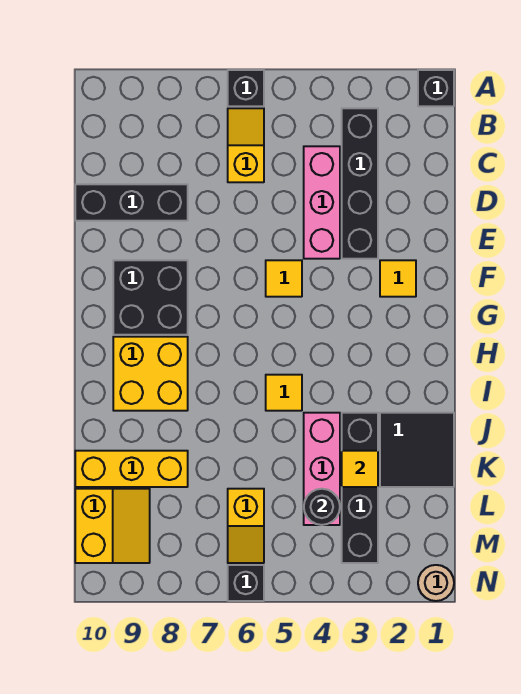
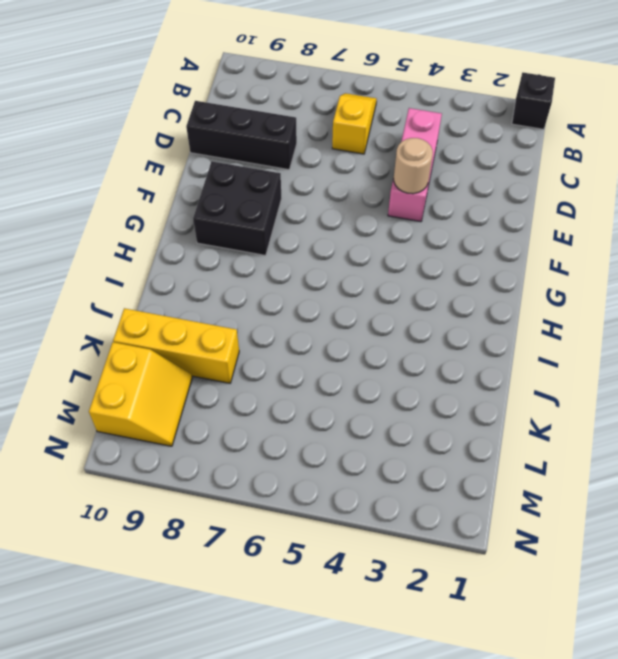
tan 1x1 round brick [394,138,433,194] -> tan 1x1 round brick moved to [418,565,454,601]
none -> black 1x1 brick [228,70,264,106]
none -> black 1x4 brick [342,108,378,259]
none -> yellow 1x1 tile [380,260,416,297]

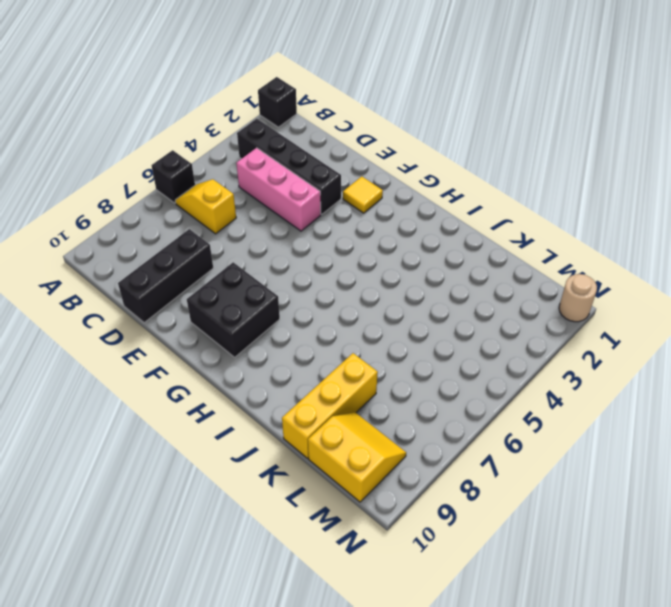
none -> yellow 1x1 tile [266,260,302,297]
none -> yellow 2x2 brick [113,337,188,411]
none -> yellow 1x1 tile [266,375,302,411]

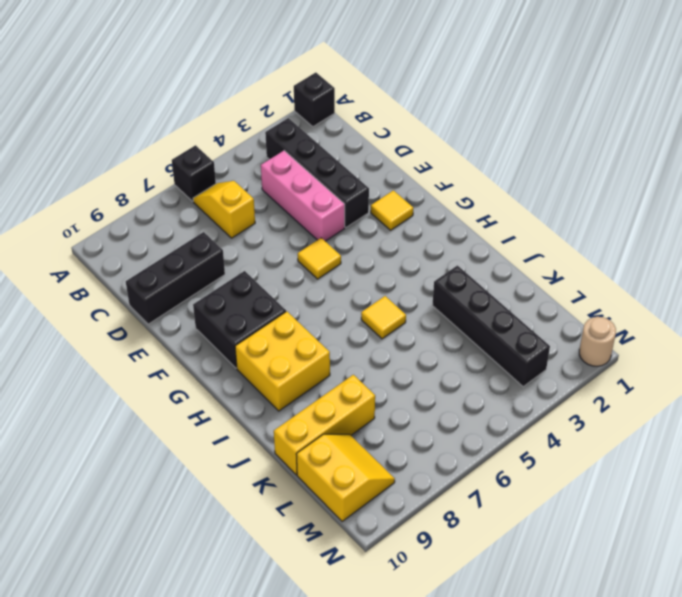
none -> black 2x2 tile [380,413,454,487]
none -> pink 1x3 brick [304,413,340,525]
none -> yellow 1x2 slope [228,489,264,563]

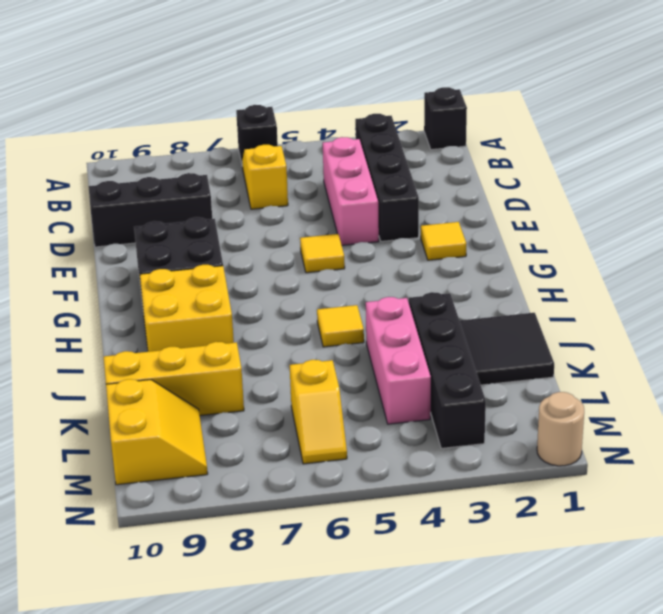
none -> black 1x1 brick [228,565,264,601]
none -> yellow 1x1 tile [342,451,378,487]
none -> black 1x1 round brick [304,489,340,525]

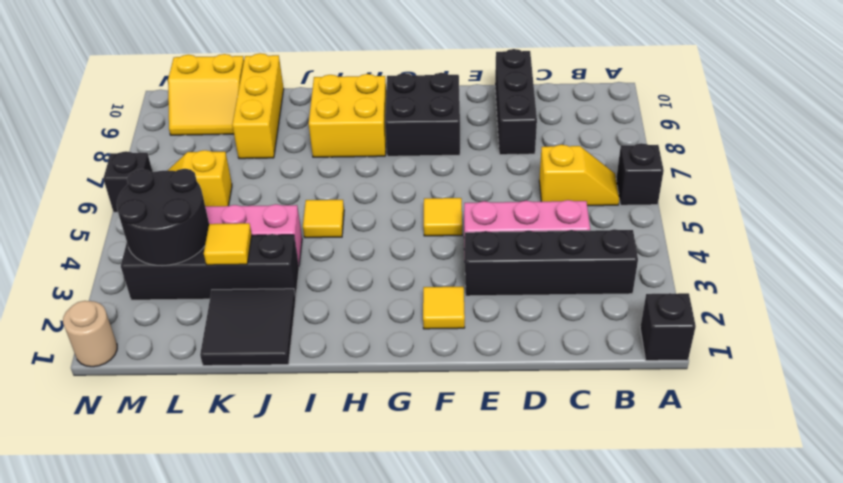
black 2x2 round brick [117,169,209,266] -> black 1x1 round brick [304,489,340,525]

